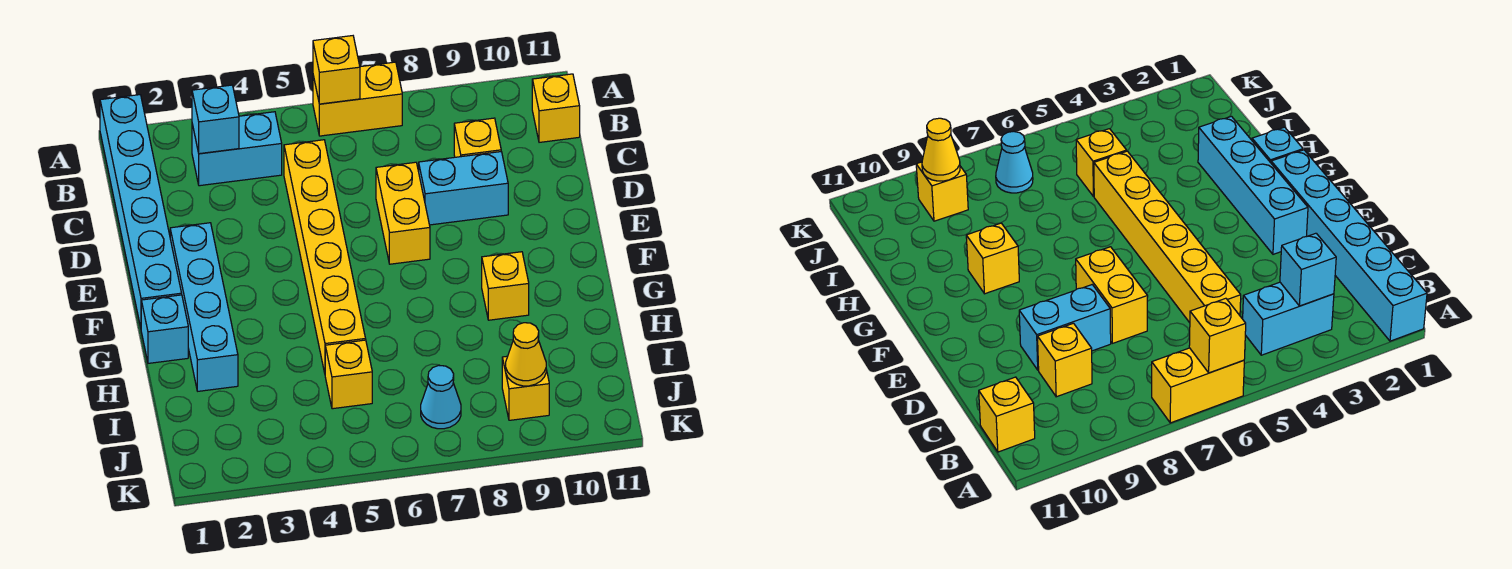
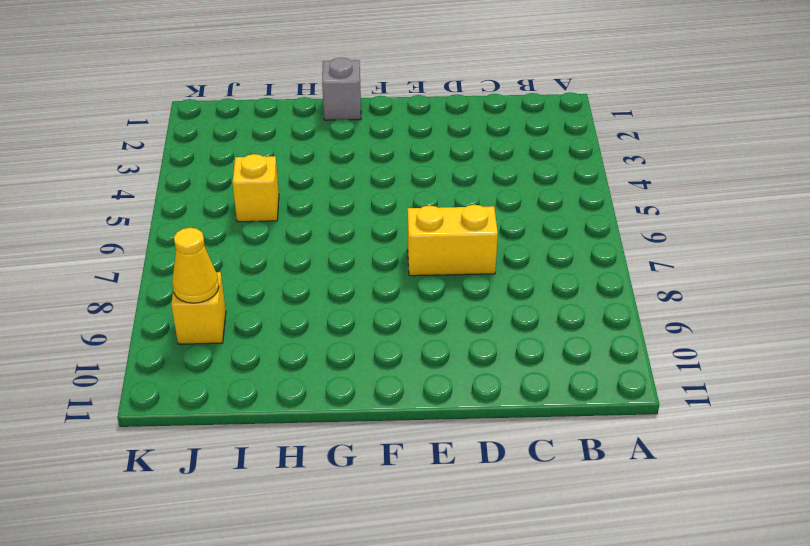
grey 1x1 brick [322,58,361,120] -> cyan 1x1 brick [141,295,188,363]
none -> cyan 1x6 brick [100,95,182,327]
none -> yellow 1x2 brick [313,62,402,136]
none -> cyan 1x2 brick [192,112,282,186]

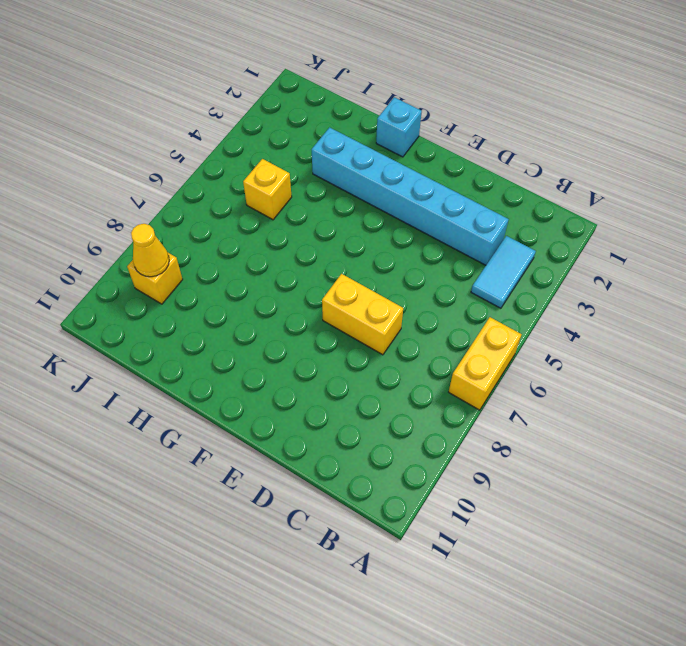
cyan 1x2 tile [471,236,536,308] -> cyan 1x2 brick [192,112,282,186]
cyan 1x6 brick [312,127,509,265] -> cyan 1x6 brick moved to [100,95,182,327]
none -> yellow 1x1 brick [532,74,580,142]
none -> yellow 1x6 brick [284,140,366,373]
none -> yellow 1x1 brick [454,118,501,157]

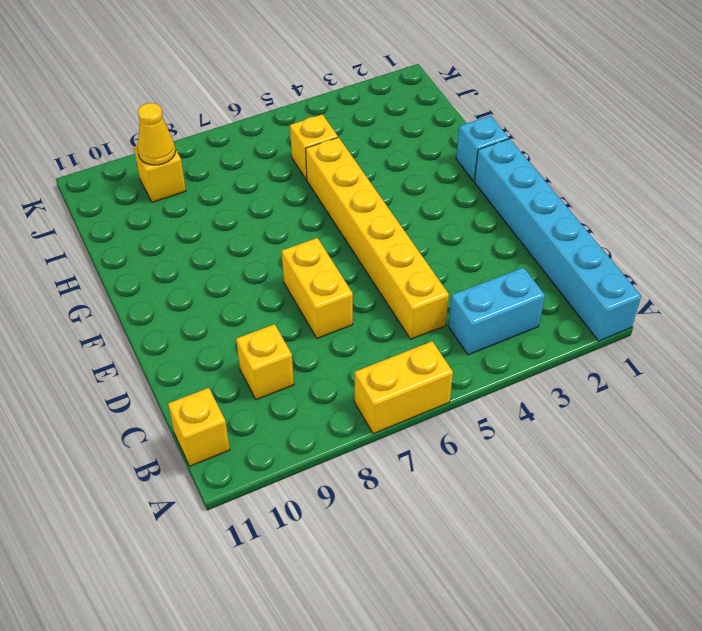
none -> cyan 1x2 brick [419,152,508,225]
none -> cyan 1x4 brick [170,223,238,391]
none -> yellow 1x1 brick [482,252,529,320]

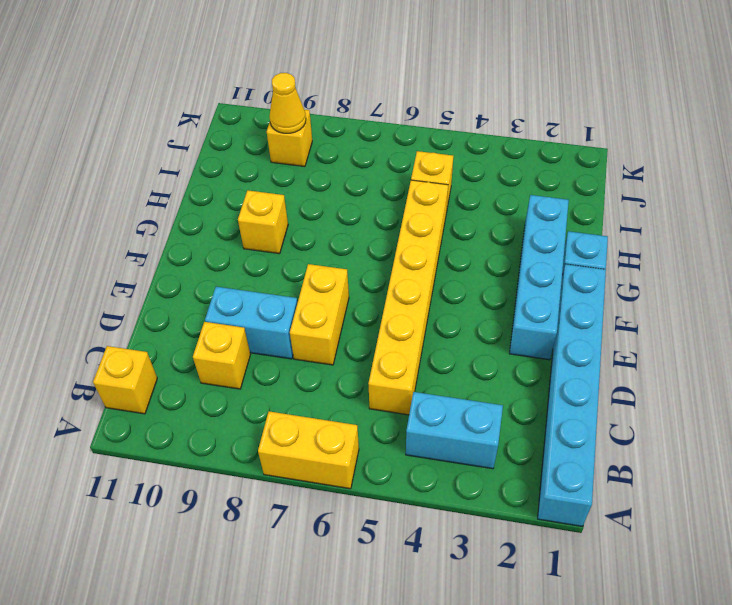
none -> cyan 1x1 cone [421,365,461,429]
none -> yellow 1x1 brick [313,36,360,104]
none -> cyan 1x1 brick [192,85,239,154]

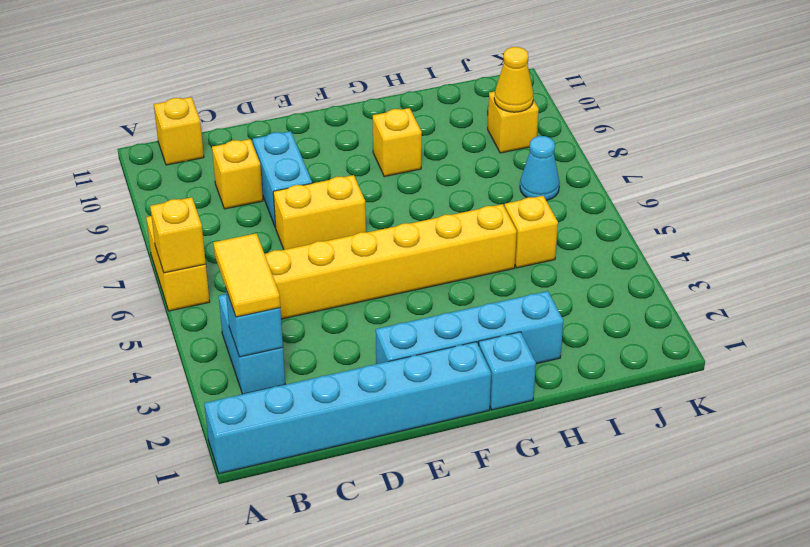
yellow 1x2 tile [213,233,280,317] -> none

